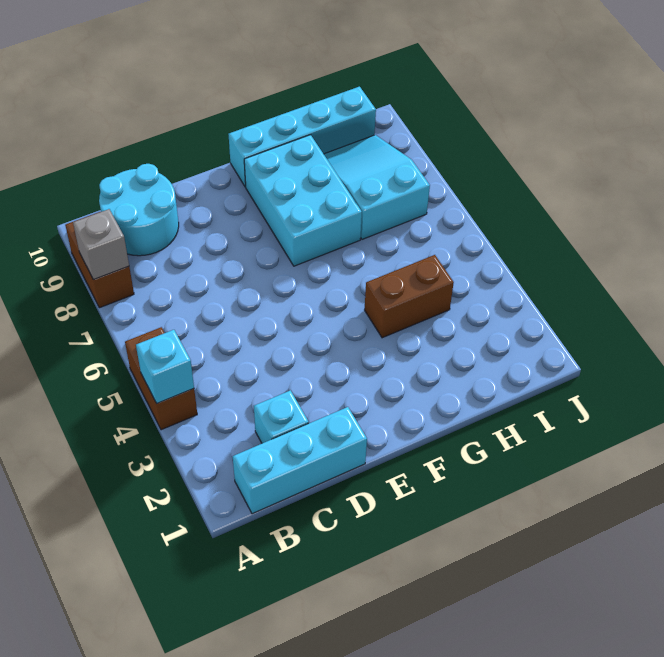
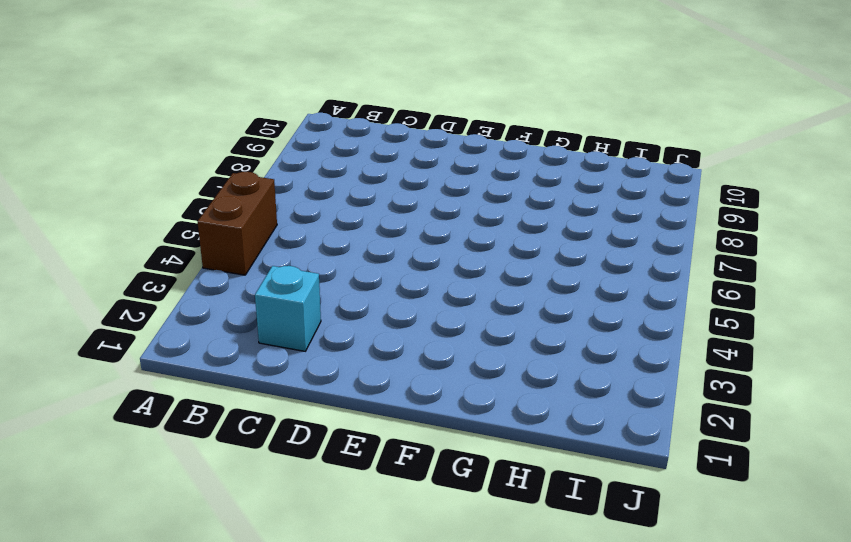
none -> brown 1x2 brick [65,212,134,308]
none -> cyan 1x3 brick [233,407,367,514]

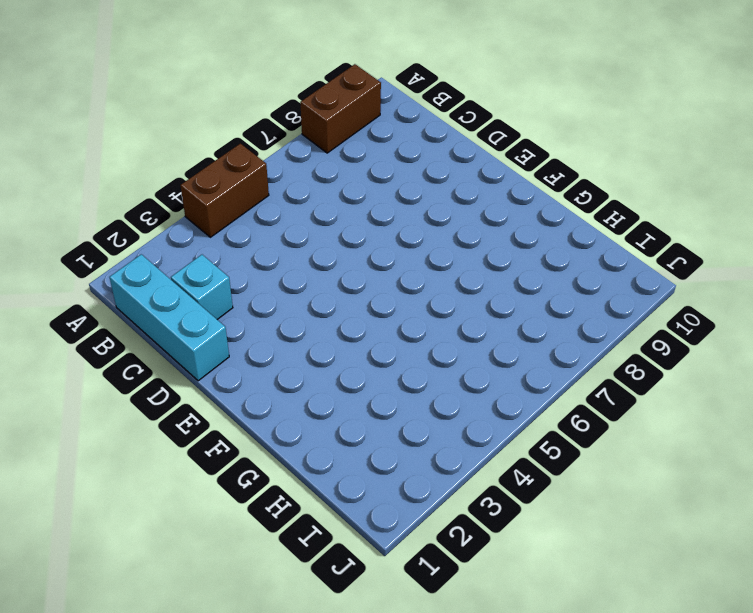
none -> cyan 2x2 round brick [99,164,179,256]
none -> cyan 2x3 brick [244,135,362,266]

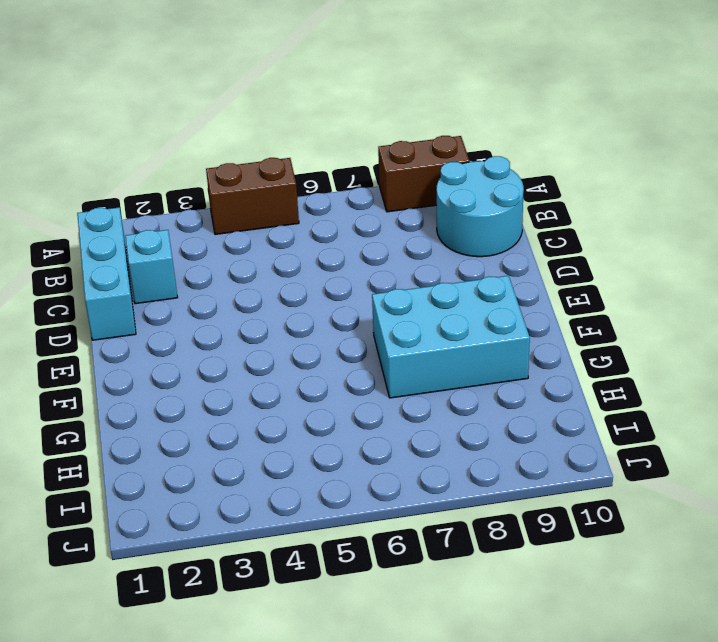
none -> cyan 1x4 brick [228,87,376,187]
none -> brown 1x2 brick [365,255,454,338]

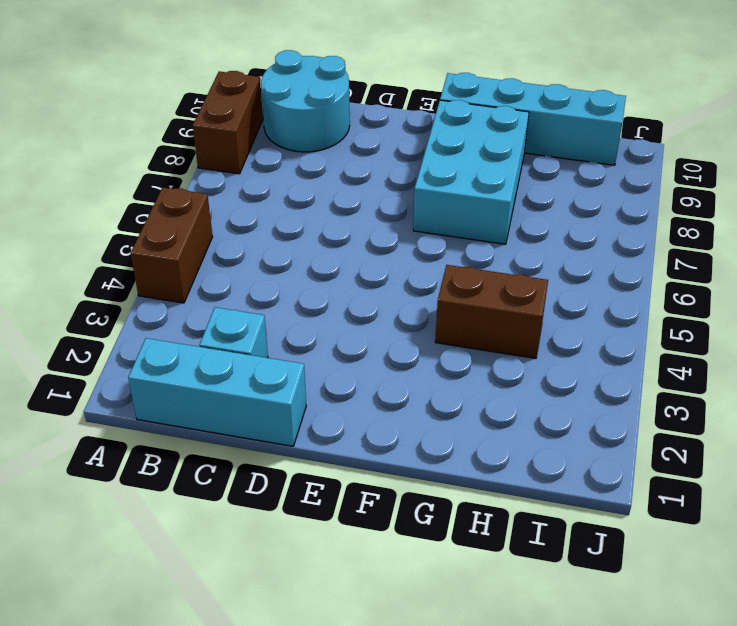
none -> cyan 2x3 slope [324,135,430,239]
none -> cyan 1x1 brick [136,330,194,403]

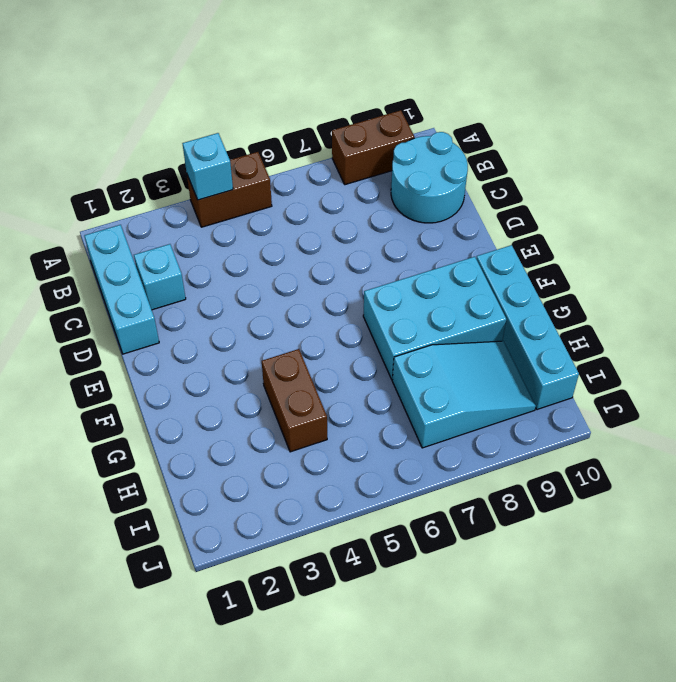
none -> grey 1x1 brick [73,209,129,280]

